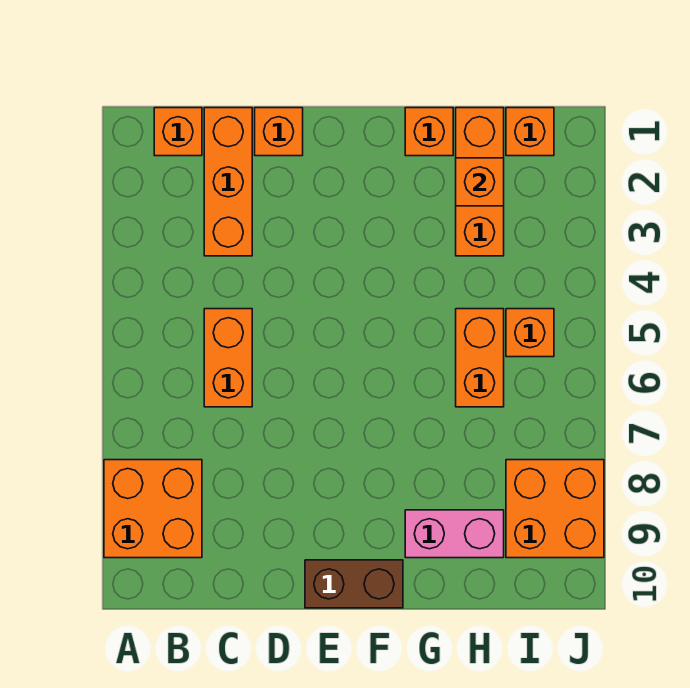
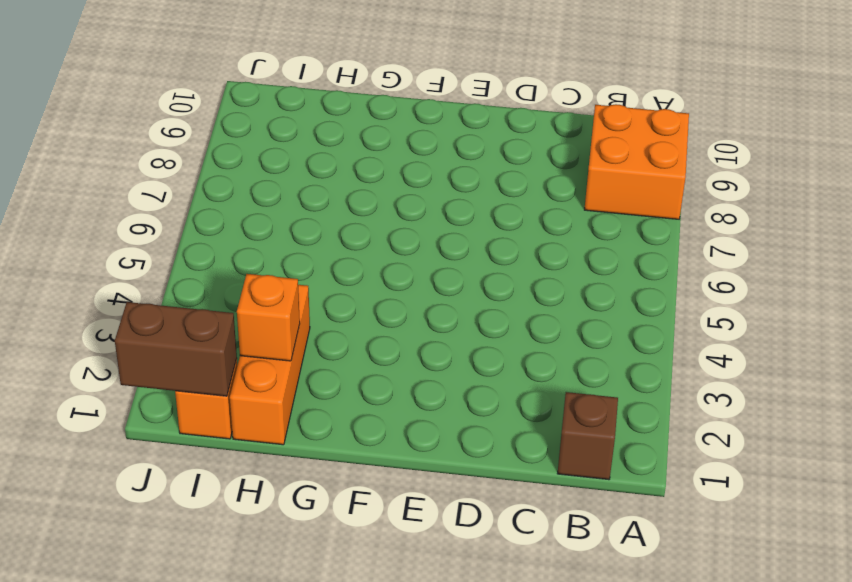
brown 1x1 brick [557,392,618,480] -> orange 1x1 brick [154,108,202,156]
brown 1x2 brick [115,302,237,396] -> brown 1x2 brick moved to [305,560,403,608]
none -> orange 1x3 brick [204,108,252,256]
none -> orange 1x2 brick [204,309,252,407]
none -> orange 1x1 brick [255,108,303,156]

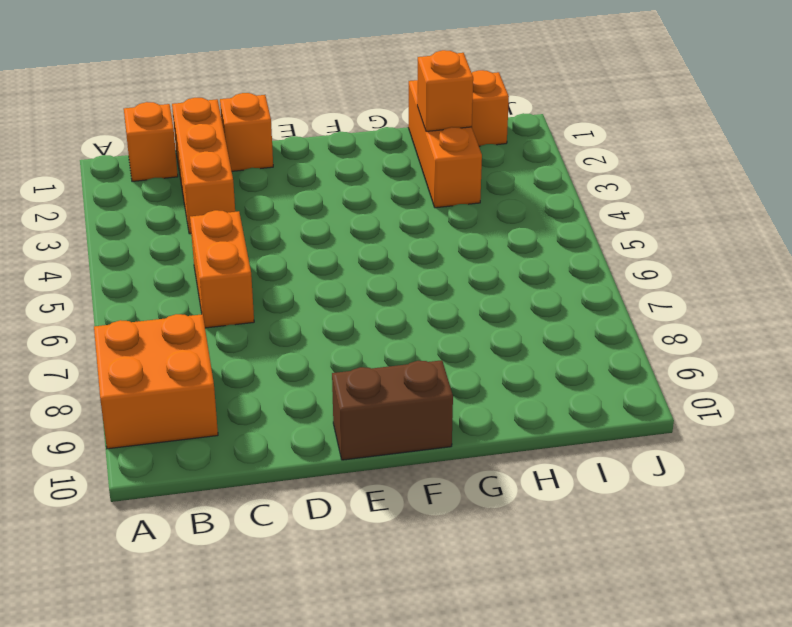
none -> orange 1x1 brick [405,108,453,156]
none -> pink 1x2 brick [405,510,504,558]
none -> orange 1x2 brick [456,309,504,407]

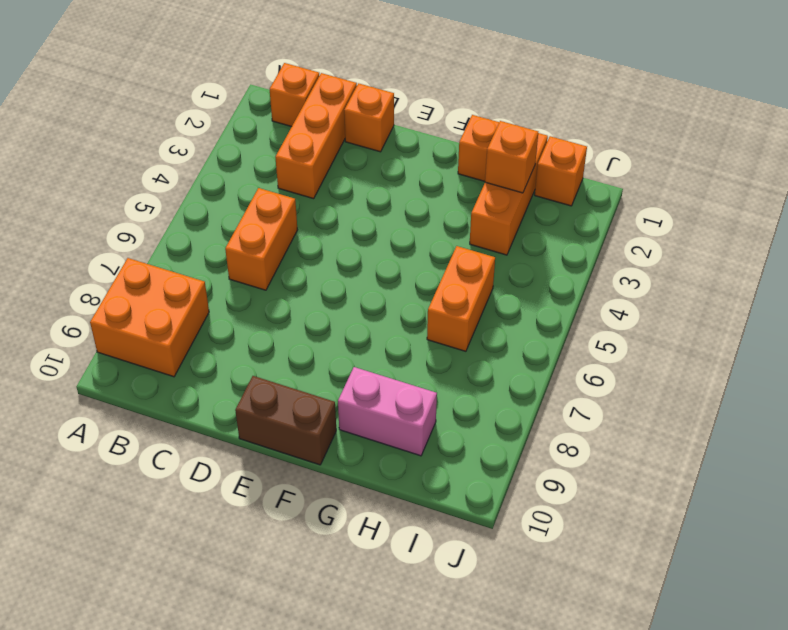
none -> orange 1x1 brick [506,309,554,357]
none -> orange 2x2 brick [506,460,604,558]

